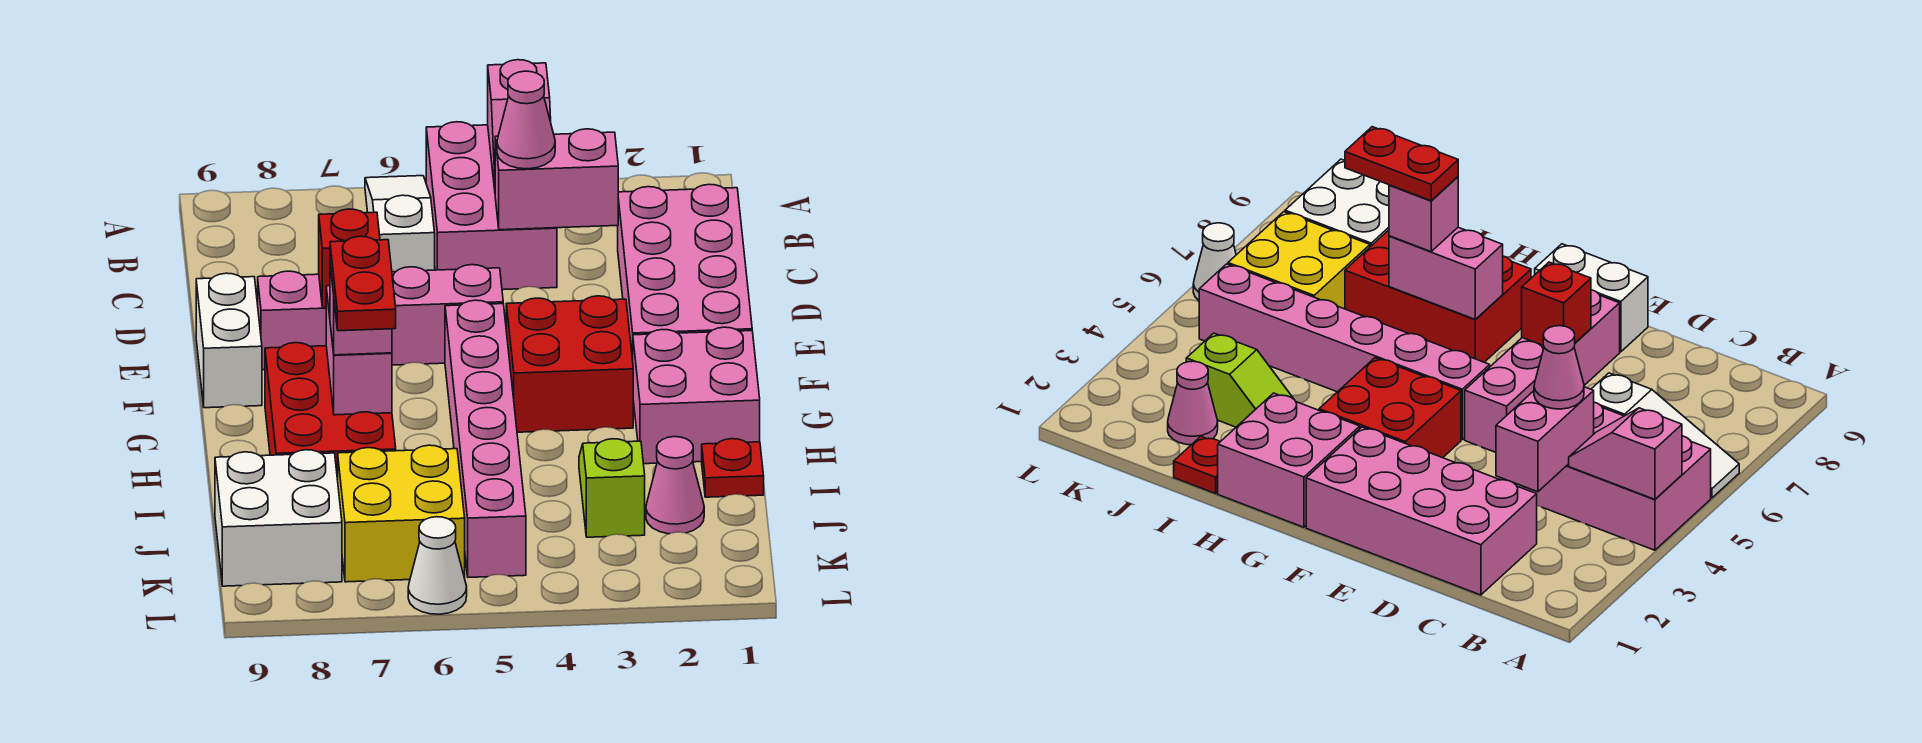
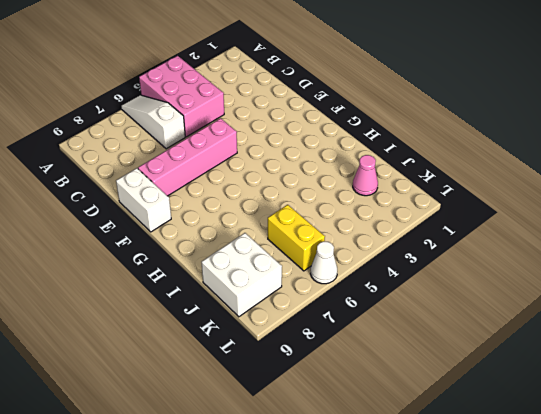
yellow 1x2 brick [268,205,325,271] -> yellow 2x2 brick [338,445,465,582]
none -> pink 2x4 brick [618,184,752,360]
none -> red 2x2 brick [506,296,633,432]
none -> pink 1x6 brick [445,300,526,577]

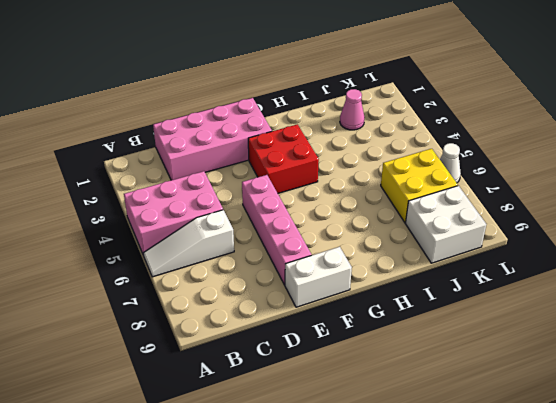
none -> pink 1x6 brick [445,300,526,577]
none -> pink 2x2 brick [633,327,760,464]
none -> red 2x3 brick [265,343,396,480]

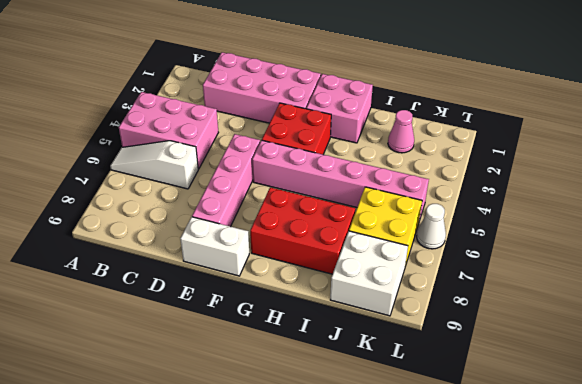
none -> red 1x1 plate [702,439,764,497]
none -> lime 1x2 slope [579,439,645,537]
none -> pink 1x2 slope [488,60,551,189]

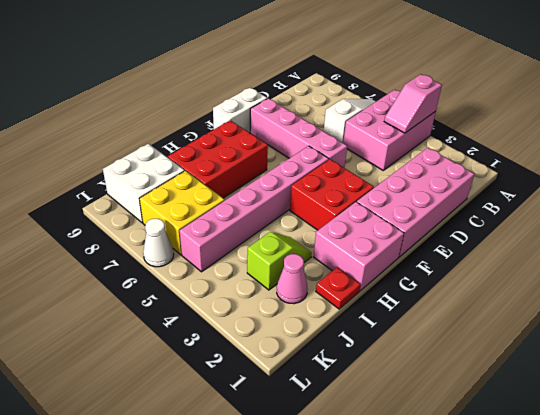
none -> pink 1x2 brick [495,129,618,230]
none -> red 1x1 brick [319,209,380,308]
none -> pink 1x2 brick [326,286,392,415]

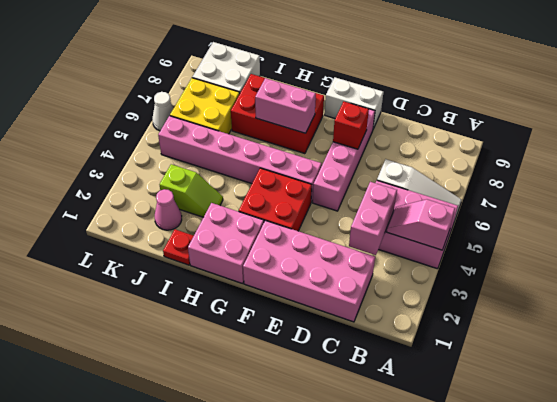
none -> pink 1x1 cone [497,71,555,169]
none -> pink 1x1 brick [330,265,392,355]
none -> red 1x2 plate [330,236,396,331]

